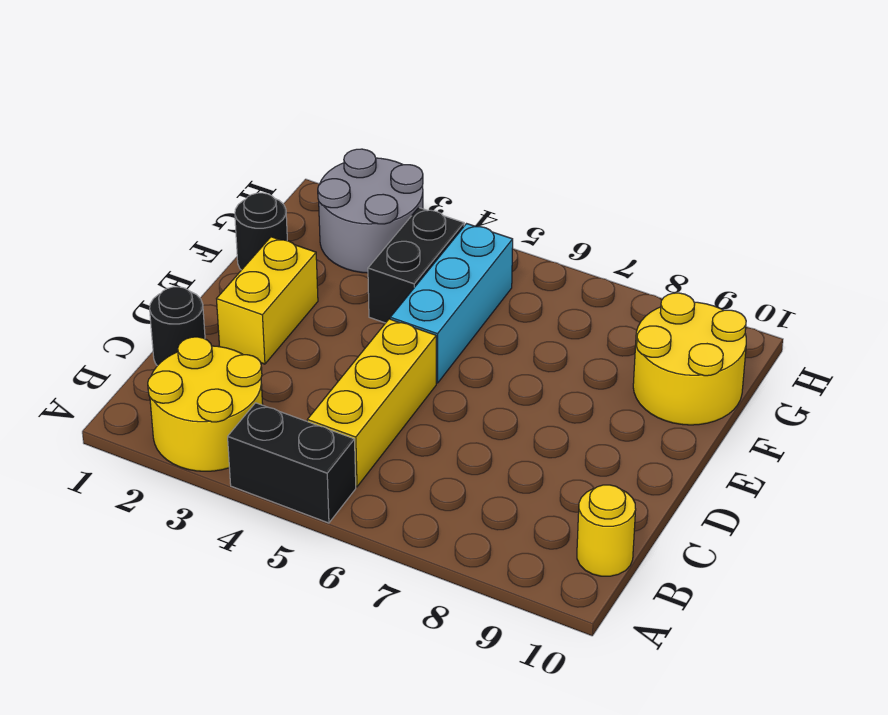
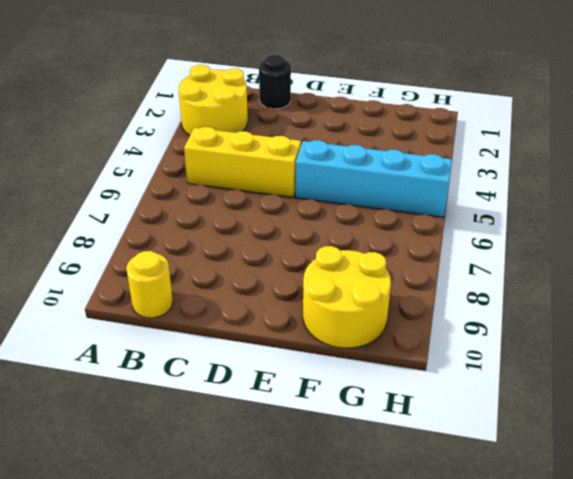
cyan 1x4 brick [295,140,452,217] -> cyan 1x3 brick [390,224,513,383]
none -> black 1x2 brick [228,403,356,523]
none -> yellow 1x2 brick [217,237,318,364]

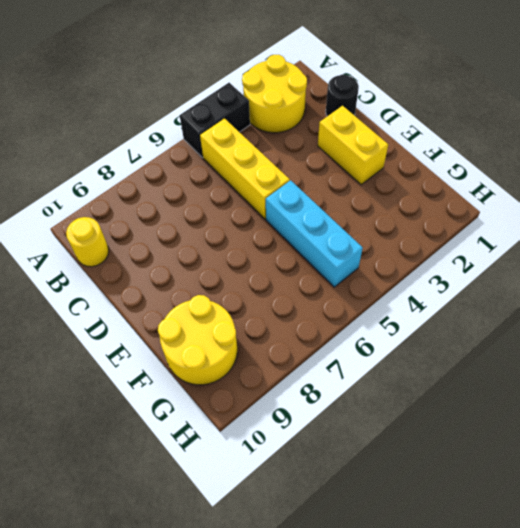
none -> black 1x1 round brick [235,193,287,270]
none -> black 1x2 brick [368,208,464,323]

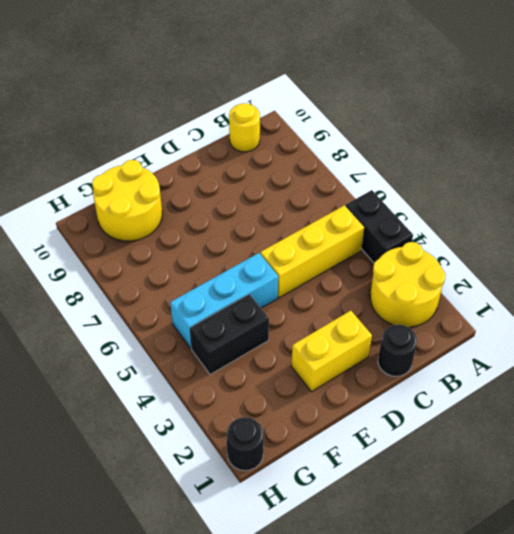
black 1x1 round brick [226,417,264,471] -> black 1x1 round brick moved to [235,193,287,270]
none -> grey 2x2 round brick [318,149,423,273]

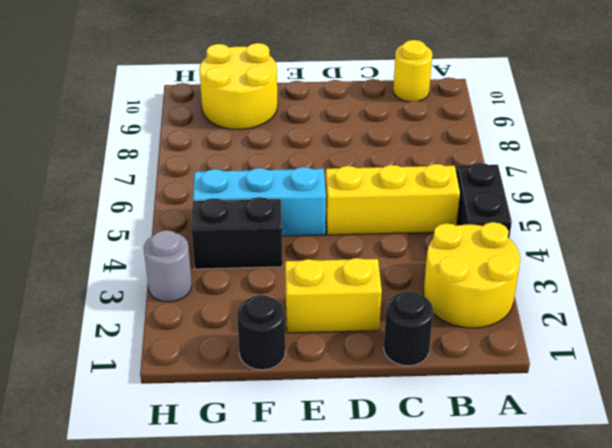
grey 1x1 round brick [144,230,192,302] -> grey 2x2 round brick [318,149,423,273]

